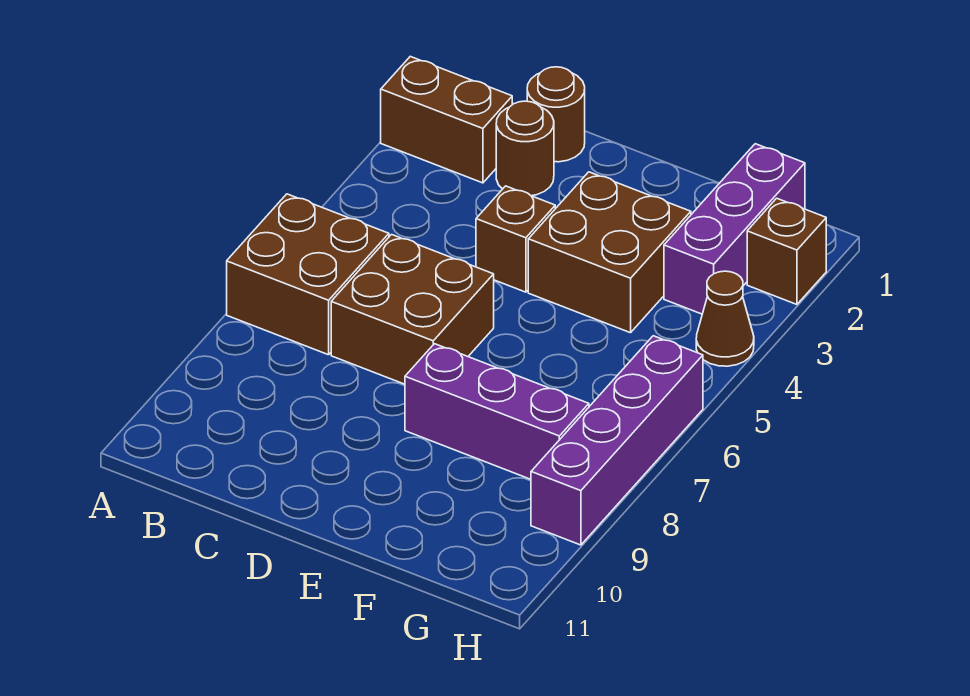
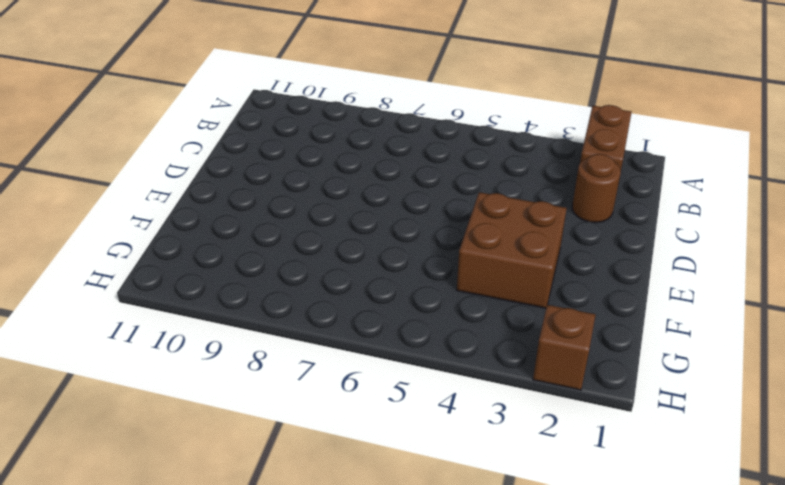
none -> brown 2x2 brick [227,194,389,355]
none -> brown 1x1 round brick [527,67,585,162]
none -> brown 2x2 brick [331,235,494,384]

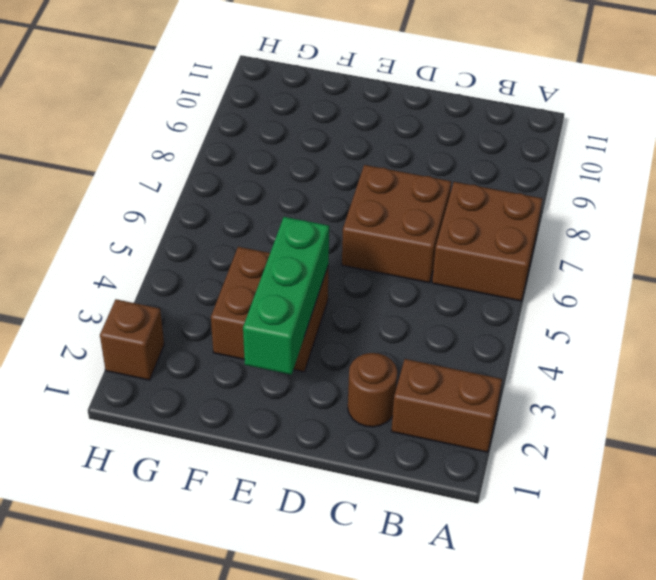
green 1x3 brick [243,217,329,375] -> none
none -> brown 1x1 round brick [527,67,585,162]
none -> brown 1x1 brick [476,186,555,292]
none -> purple 1x3 brick [405,344,589,479]

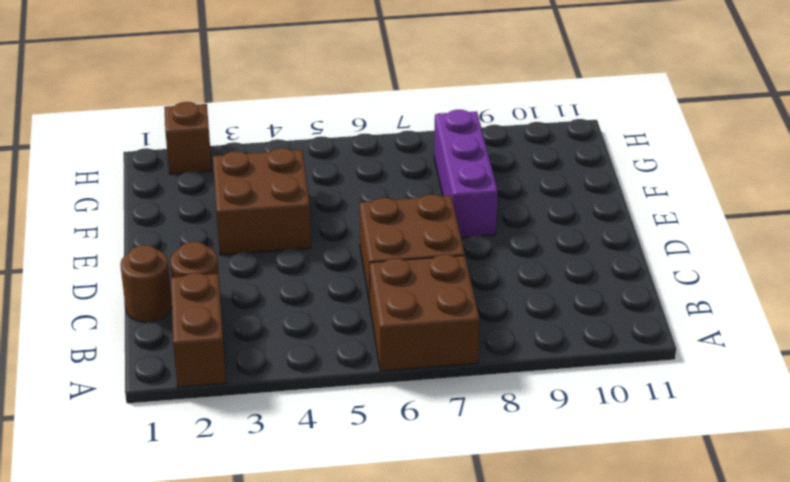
none -> brown 1x1 brick [476,186,555,292]
none -> purple 1x3 brick [664,144,805,314]
none -> brown 1x1 cone [696,271,754,366]

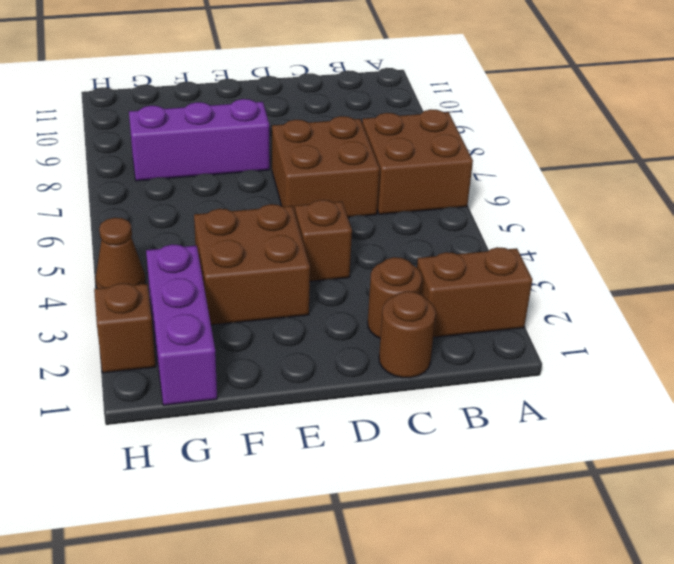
none -> purple 1x4 brick [531,336,703,545]

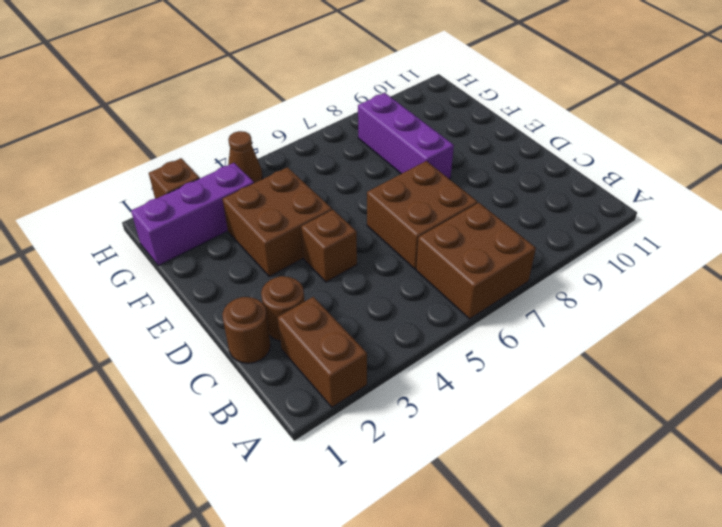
none -> purple 1x4 brick [531,336,703,545]

